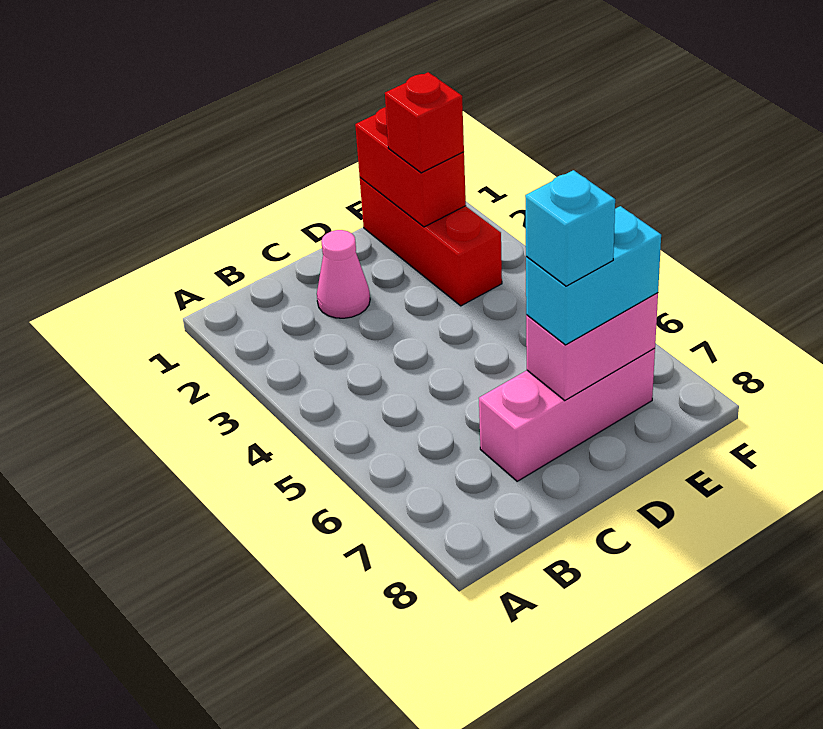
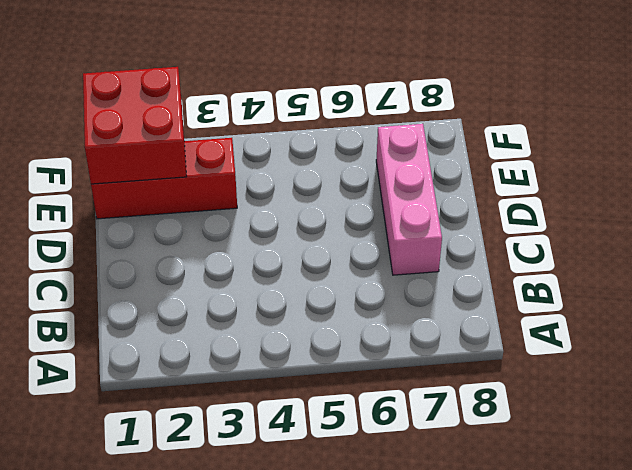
red 2x2 brick [83,67,187,184] -> red 1x2 brick [355,107,466,227]
none -> pink 1x1 cone [317,230,370,318]
none -> pink 1x2 brick [526,293,658,400]

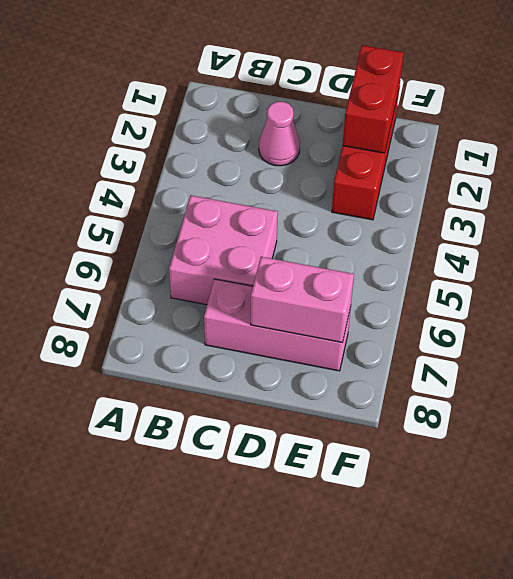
pink 2x2 brick [169,195,278,305] -> none
none -> cyan 1x2 brick [526,206,661,345]
none -> red 1x1 brick [385,72,464,173]

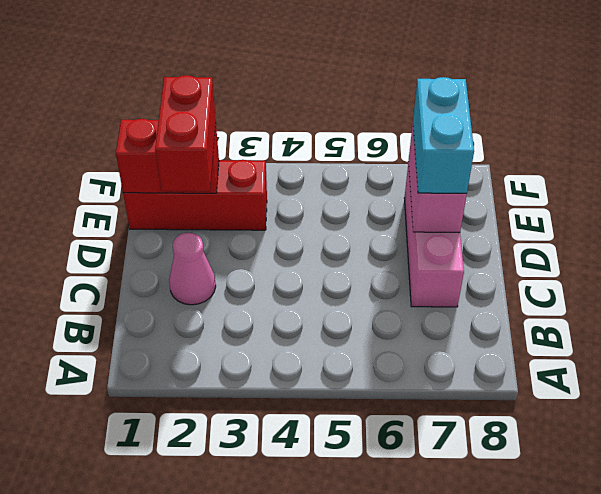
red 1x2 brick [155,75,216,191] -> red 1x1 brick [385,72,464,173]
none -> cyan 1x1 brick [525,170,615,286]

